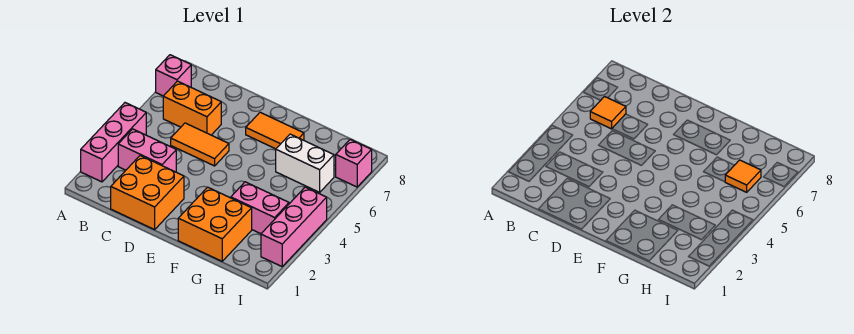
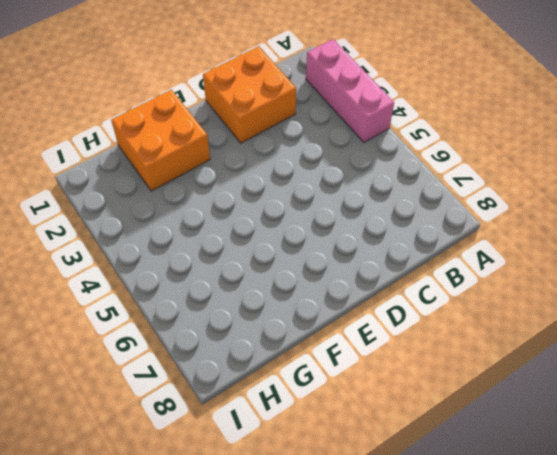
none -> pink 1x1 brick [156,55,191,96]
none -> pink 1x2 brick [118,129,176,172]
none -> orange 1x2 brick [163,81,221,135]

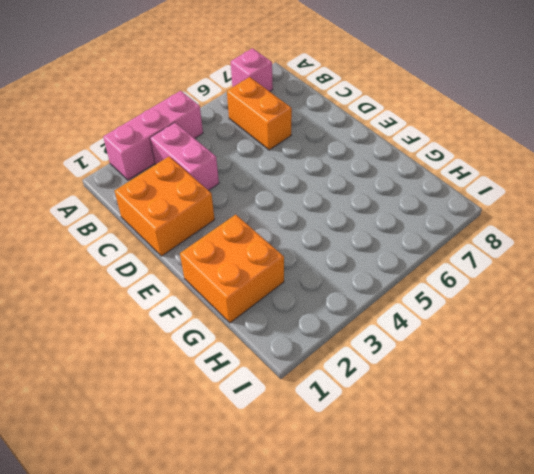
none -> orange 1x2 tile [171,123,229,166]
none -> orange 1x2 tile [246,112,304,149]
none -> pink 1x2 brick [231,182,289,234]

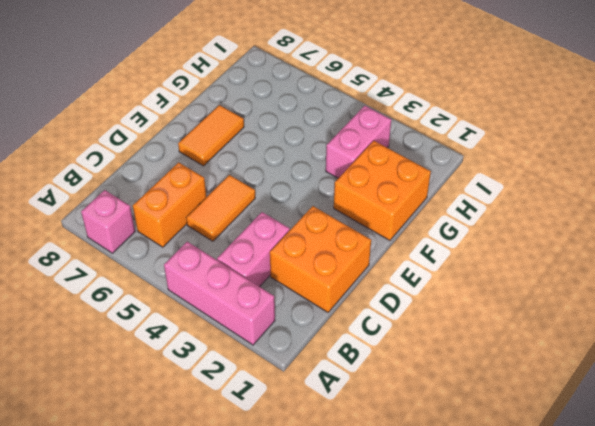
none -> white 1x2 brick [276,134,334,192]
none -> pink 1x3 brick [261,187,327,266]
none -> pink 1x1 brick [336,139,372,187]

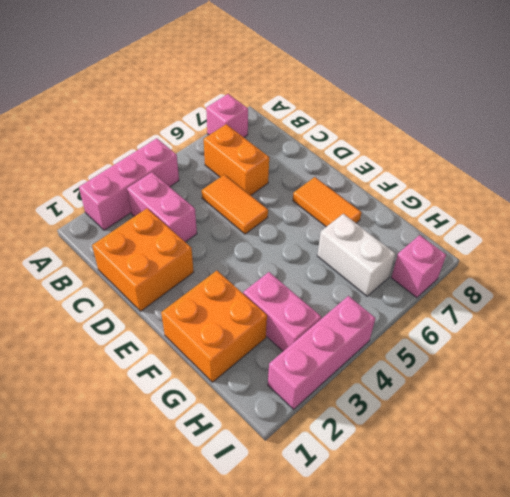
none -> orange 1x1 tile [590,97,626,129]
none -> orange 1x1 tile [725,160,761,192]

